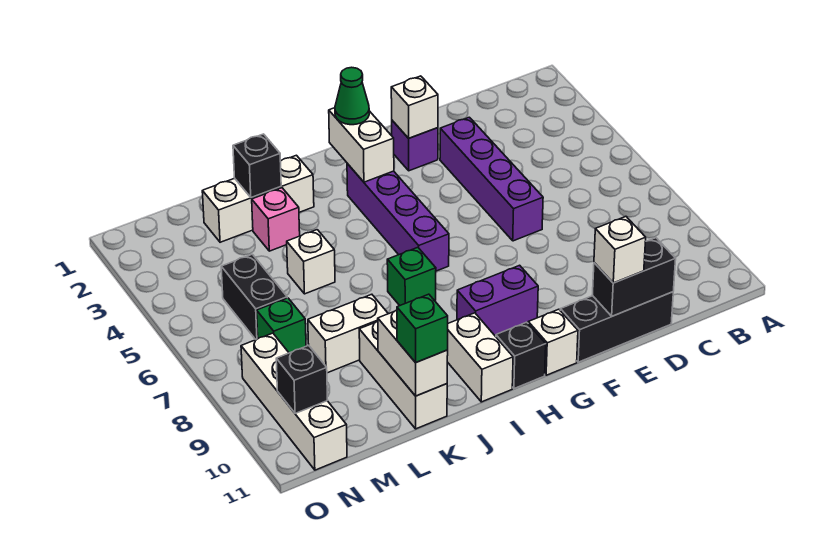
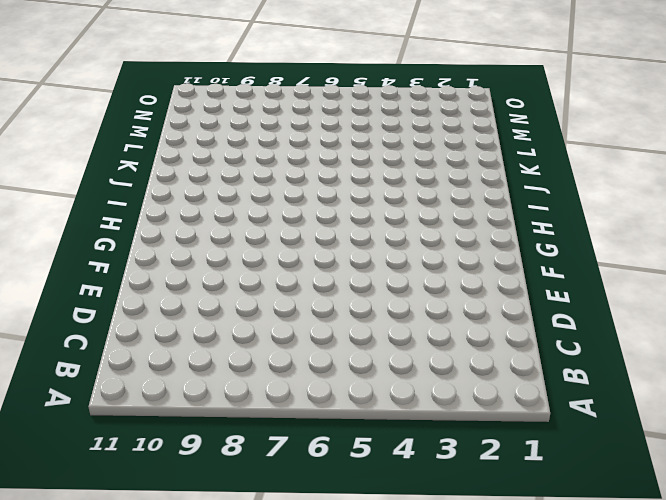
none -> black 1x3 brick [560,292,673,362]
none -> purple 1x4 brick [440,117,543,241]
none -> purple 1x1 brick [392,121,438,171]

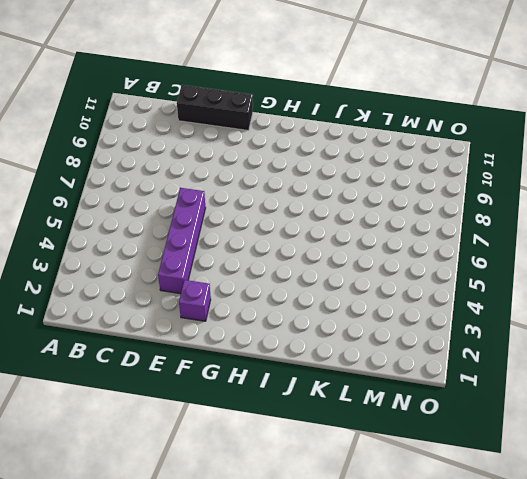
none -> purple 1x2 brick [457,265,538,335]
none -> white 1x1 brick [528,309,578,375]
none -> purple 1x4 brick [347,163,449,271]

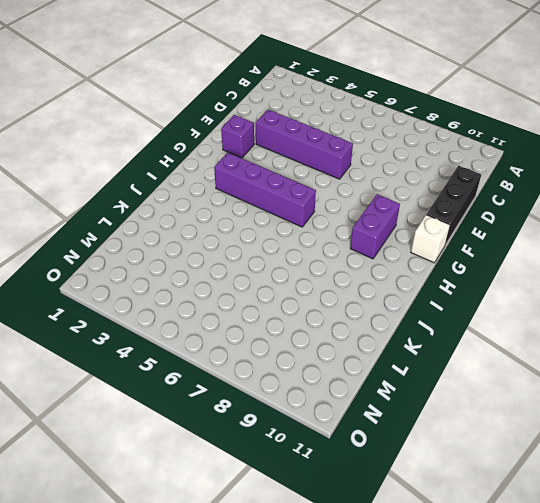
none -> black 1x1 brick [496,322,546,389]
none -> green 1x1 brick [387,247,436,306]
none -> white 1x2 brick [447,313,513,402]

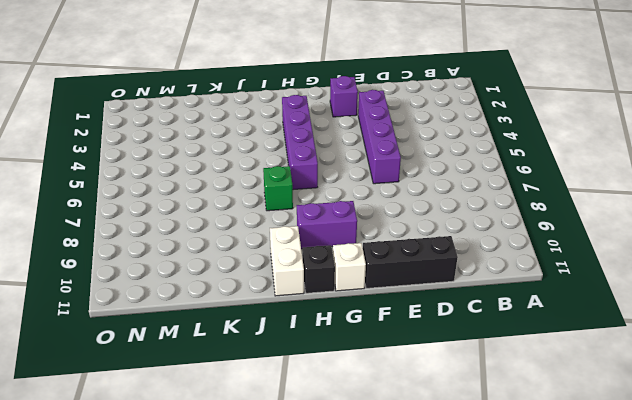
none -> white 1x3 brick [202,155,314,242]
none -> pink 1x1 brick [252,188,300,251]
none -> white 1x1 brick [287,230,335,294]

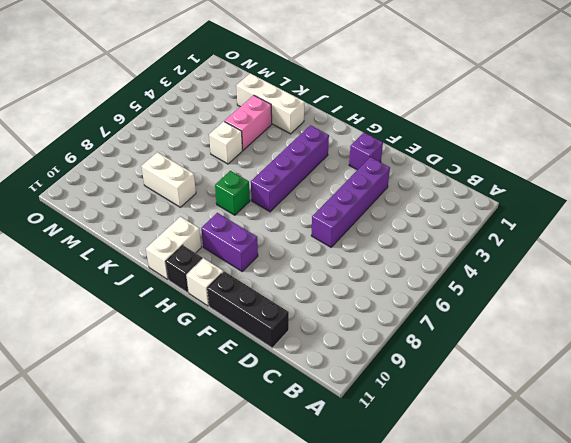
pink 1x2 brick [225,95,272,150] -> pink 1x1 brick [252,188,300,251]
none -> white 1x3 brick [359,321,447,429]
none -> black 1x2 brick [221,254,287,340]
none -> green 1x1 brick [257,298,306,353]

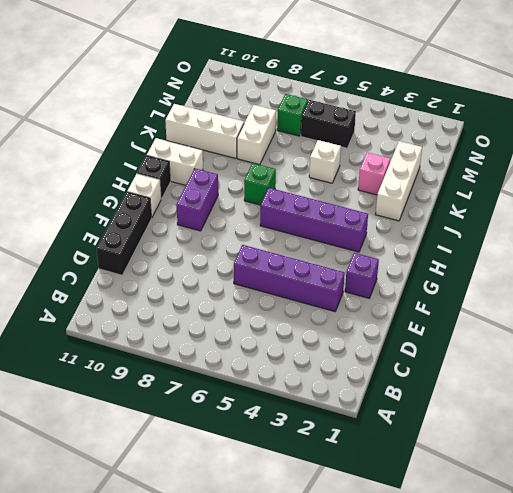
none -> white 1x4 brick [241,333,347,470]
none -> black 1x2 brick [593,238,676,316]
none -> white 1x1 brick [391,76,438,138]

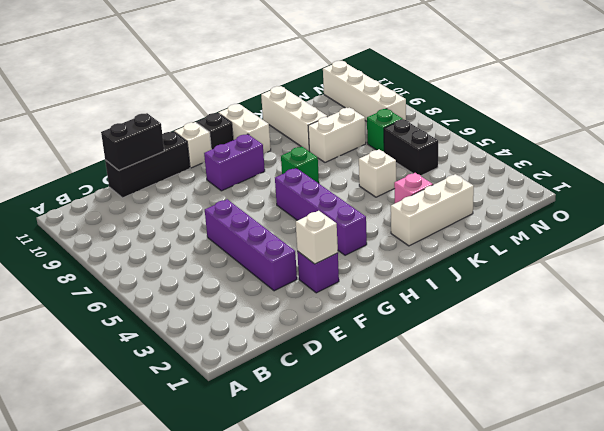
none -> white 1x2 brick [329,108,394,182]
none -> black 1x1 brick [233,134,281,198]
none -> white 1x2 brick [378,310,448,396]

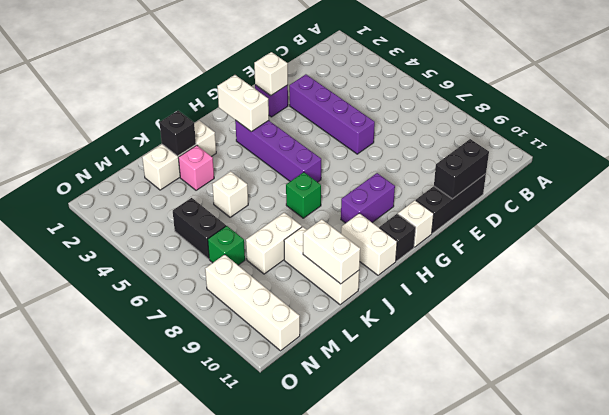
none -> black 1x1 brick [276,345,328,413]
none -> white 1x1 brick [594,216,646,283]
none -> green 1x1 cone [335,67,369,125]

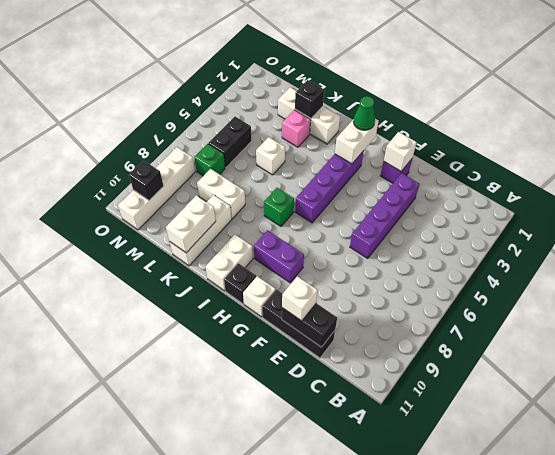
none -> green 1x1 brick [397,294,448,363]

